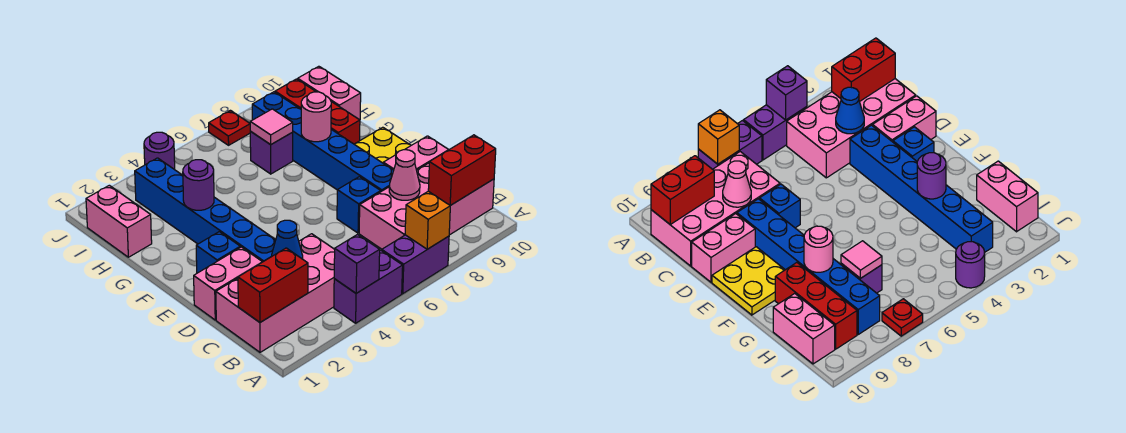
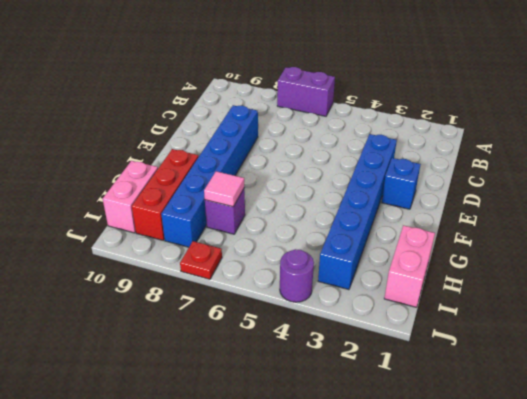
none -> purple 1x2 brick [334,250,403,323]
none -> pink 2x4 brick [216,234,335,352]
none -> pink 2x4 brick [359,163,494,249]

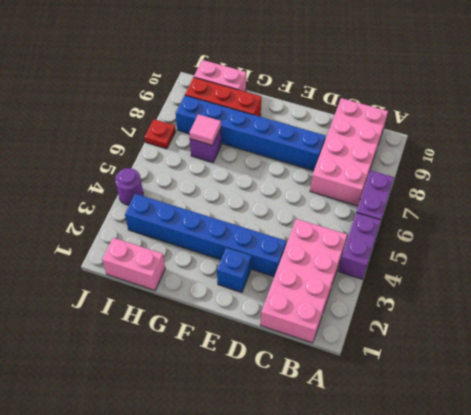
none -> pink 1x2 brick [194,247,262,320]
none -> blue 1x1 brick [337,177,381,233]
none -> pink 1x2 brick [383,136,448,170]

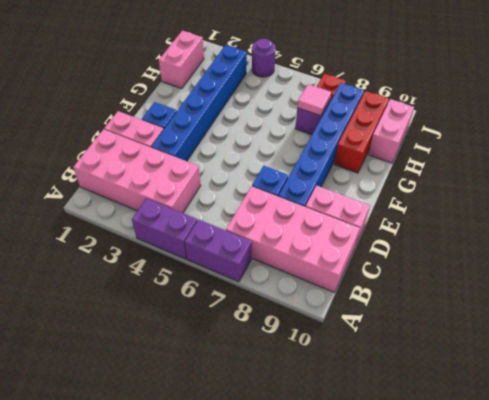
none -> yellow 2x2 plate [354,127,411,163]
none -> purple 1x1 brick [334,235,380,293]
none -> orange 1x1 brick [405,191,450,249]

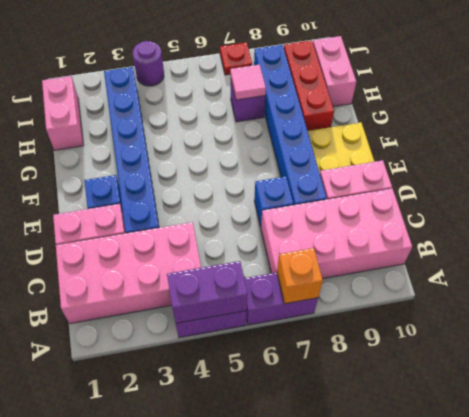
purple 1x2 brick [167,261,247,323] -> purple 1x1 brick [334,235,380,293]
none -> red 1x2 brick [238,248,308,322]
none -> red 1x2 brick [428,135,496,206]
none -> blue 1x1 cone [271,220,303,259]

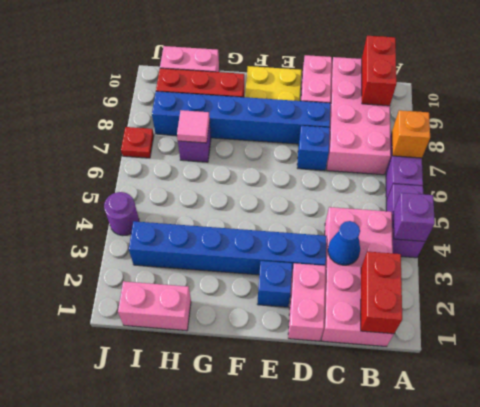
none -> pink 1x1 cone [389,150,420,200]
none -> purple 1x1 round brick [183,160,214,210]
none -> pink 1x1 round brick [301,92,331,142]

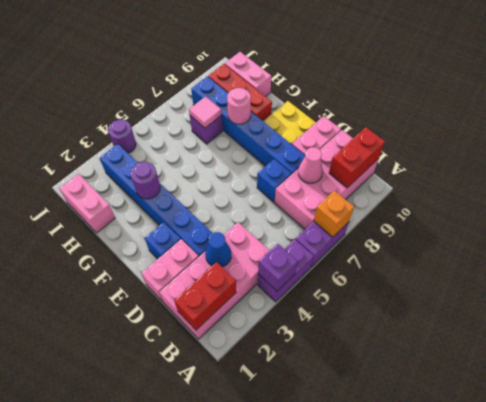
none -> red 1x1 plate [209,111,250,145]

